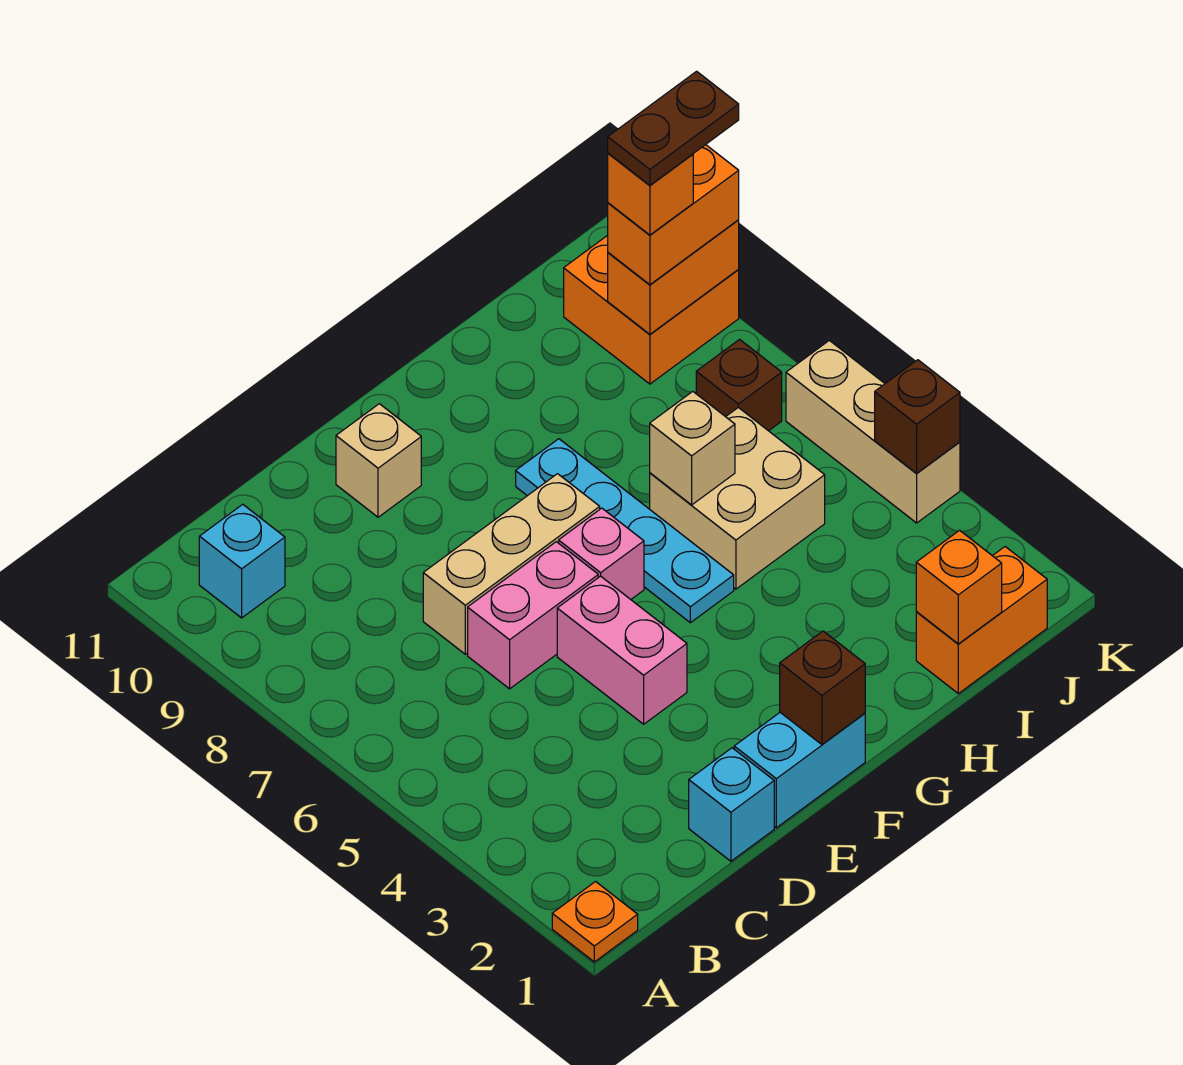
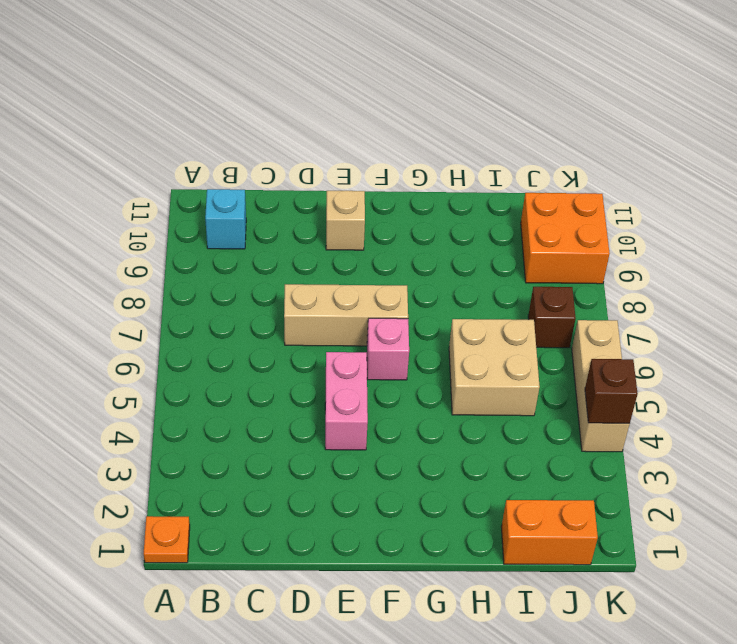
none -> cyan 1x1 brick [689,748,774,861]
none -> pink 1x2 brick [468,542,598,689]
none -> cyan 1x2 brick [734,713,865,828]

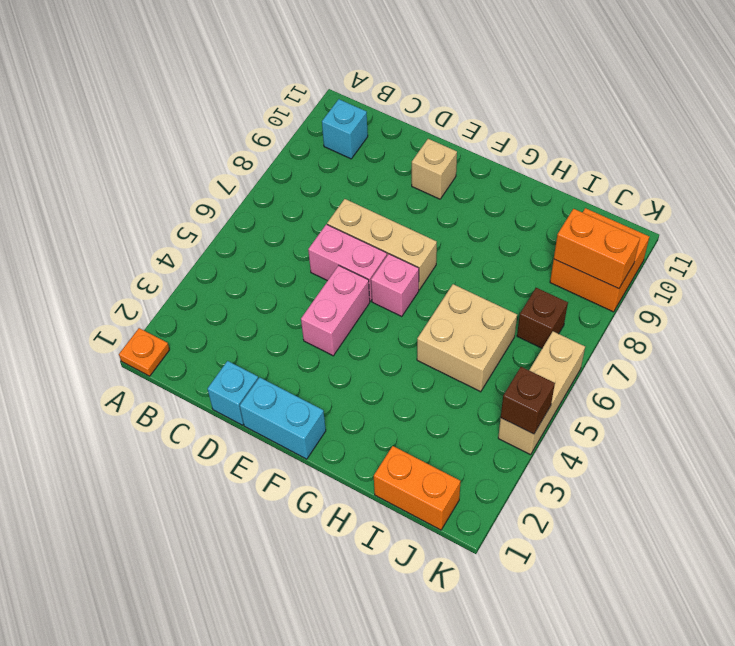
none -> cyan 1x4 plate [516,439,734,623]
none -> brown 1x1 brick [780,631,865,745]
none -> tan 1x1 brick [650,392,735,505]

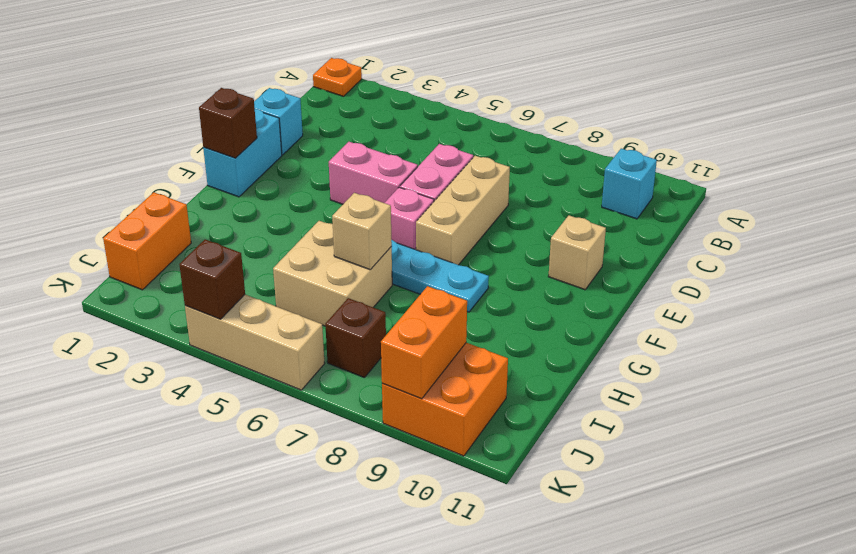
none -> orange 1x1 brick [916,530,1002,644]
none -> orange 1x2 brick [608,145,739,285]
none -> orange 1x1 brick [608,153,693,235]

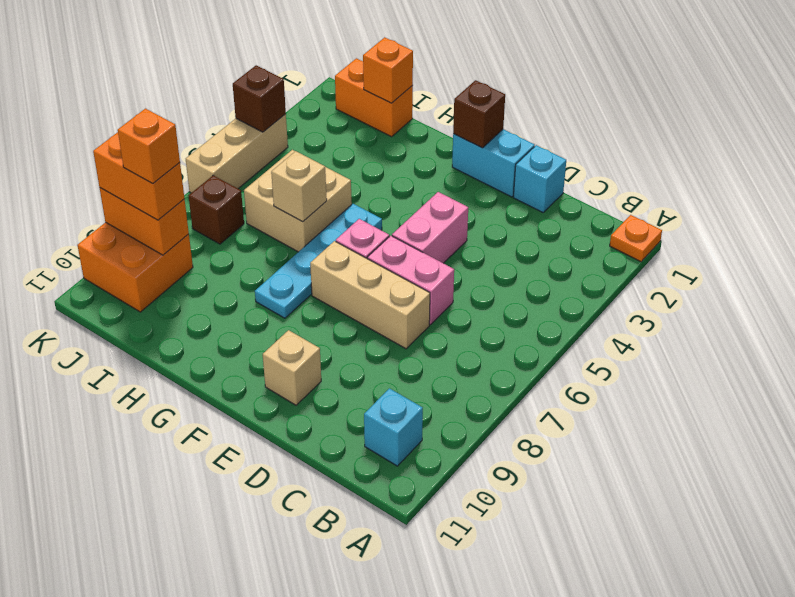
none -> brown 1x2 plate [608,71,739,185]

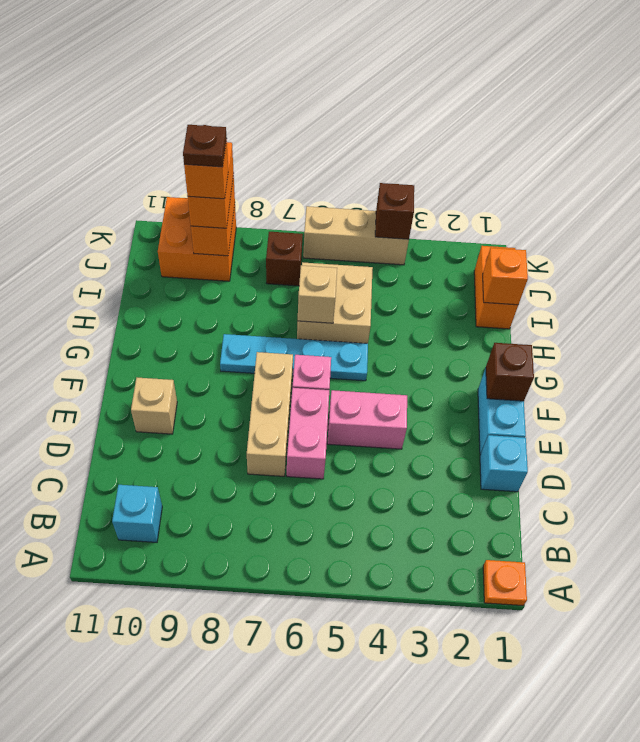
brown 1x1 plate [183,125,227,167] -> brown 1x2 plate [608,71,739,185]

